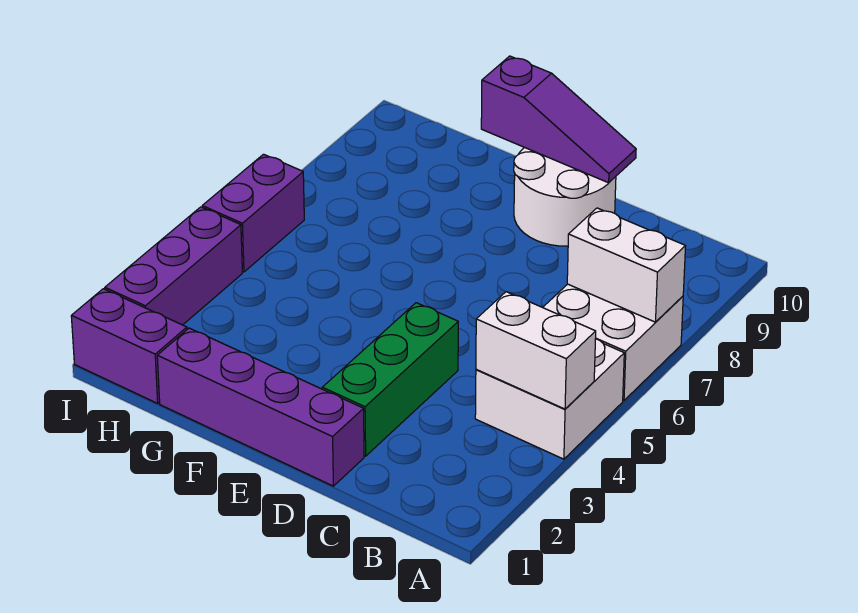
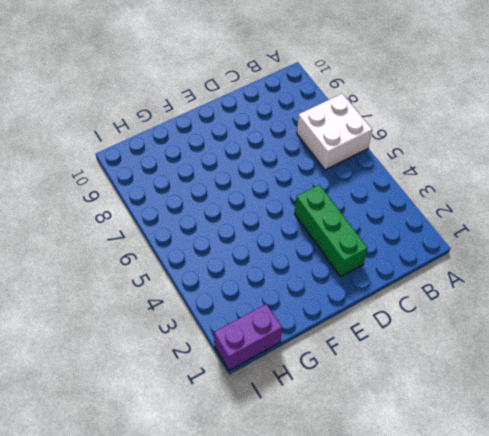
none -> white 2x2 brick [475,339,624,459]
none -> purple 1x4 brick [157,328,364,486]

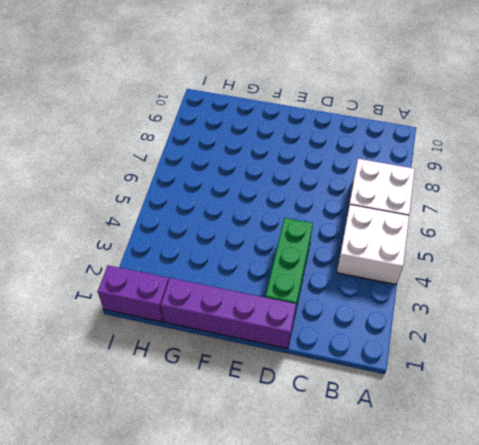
none -> white 2x2 round brick [514,148,616,246]
none -> purple 1x3 brick [105,207,242,325]

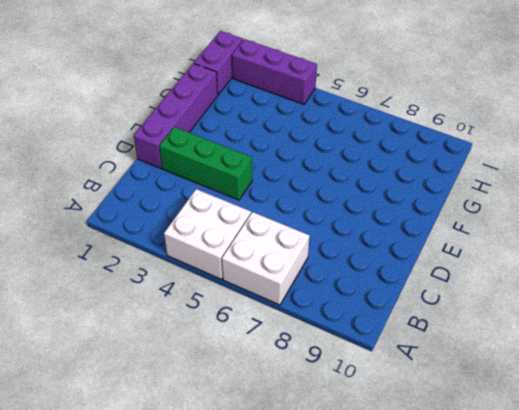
none -> white 2x2 round brick [514,148,616,246]
none -> purple 1x2 brick [202,154,304,272]

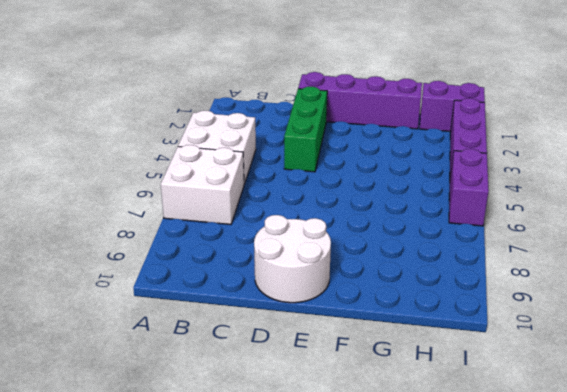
none -> white 1x2 brick [476,292,596,409]
none -> white 1x2 brick [567,208,686,322]

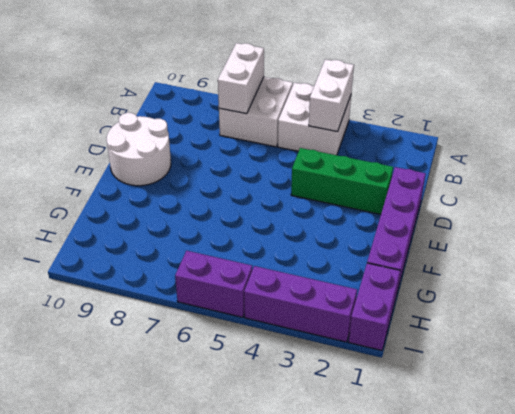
none -> purple 1x3 slope [481,56,636,183]

